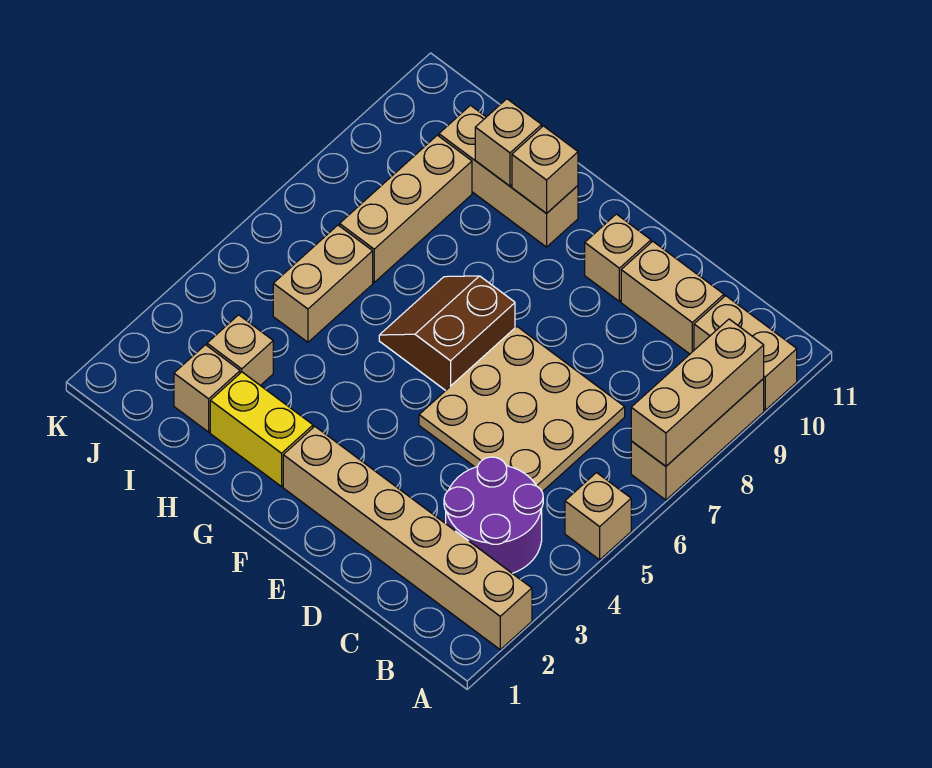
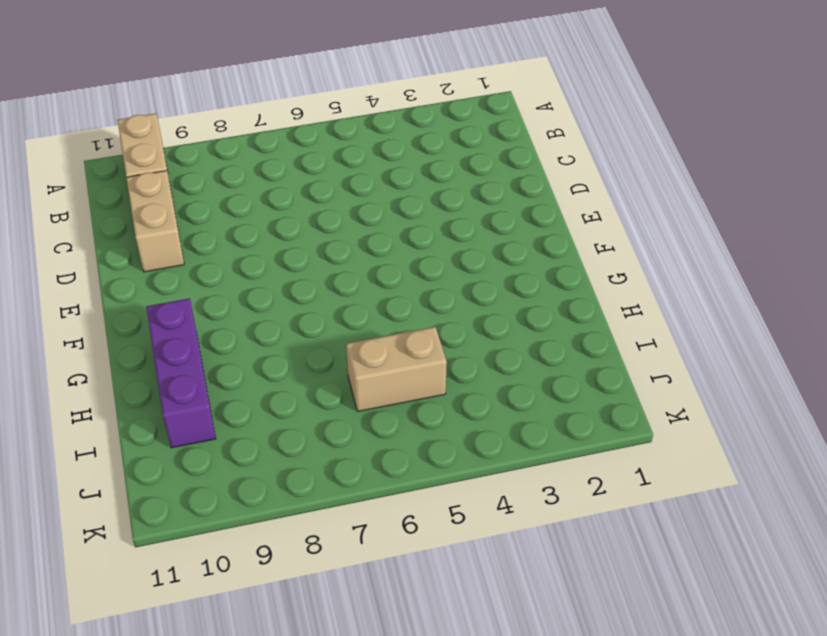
purple 1x3 brick [146,298,216,448] -> tan 1x3 brick [439,105,578,247]
none -> tan 1x6 brick [283,426,532,650]
none -> tan 1x1 brick [565,473,631,560]
none -> tan 1x3 brick [631,379,764,500]

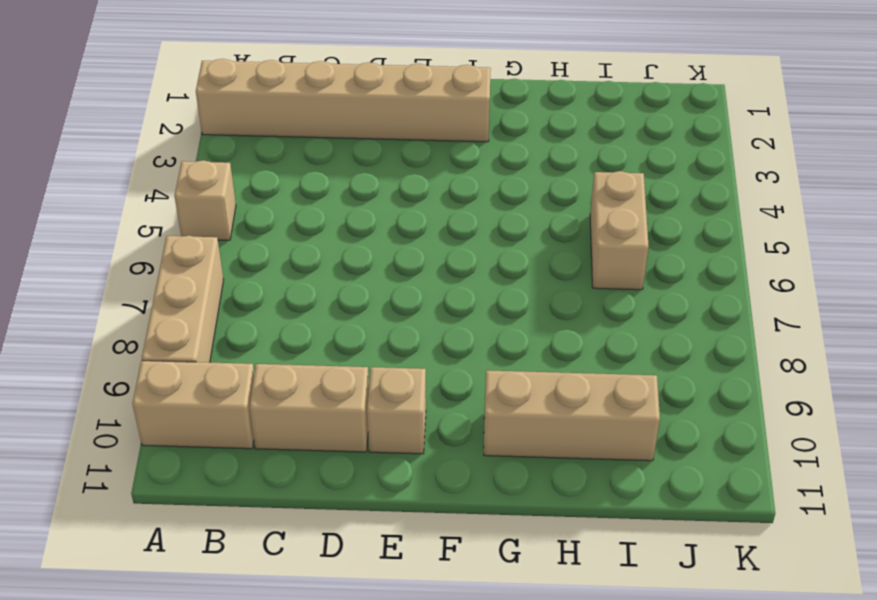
none -> purple 2x2 round brick [444,457,543,573]
none -> tan 3x3 plate [419,327,625,492]
none -> brown 2x2 slope [379,276,515,391]

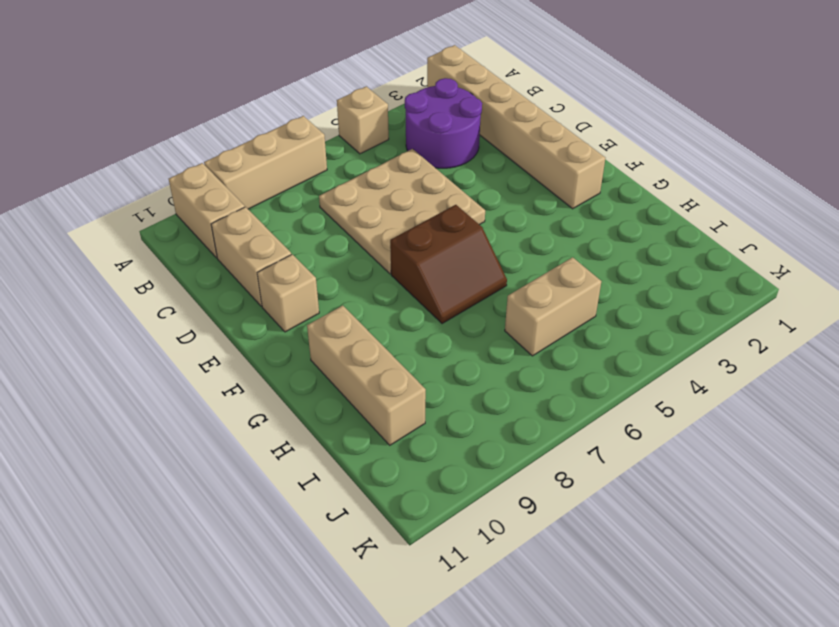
none -> yellow 1x2 brick [210,372,313,487]
none -> tan 1x1 brick [174,345,240,432]
none -> tan 1x1 brick [207,315,273,386]

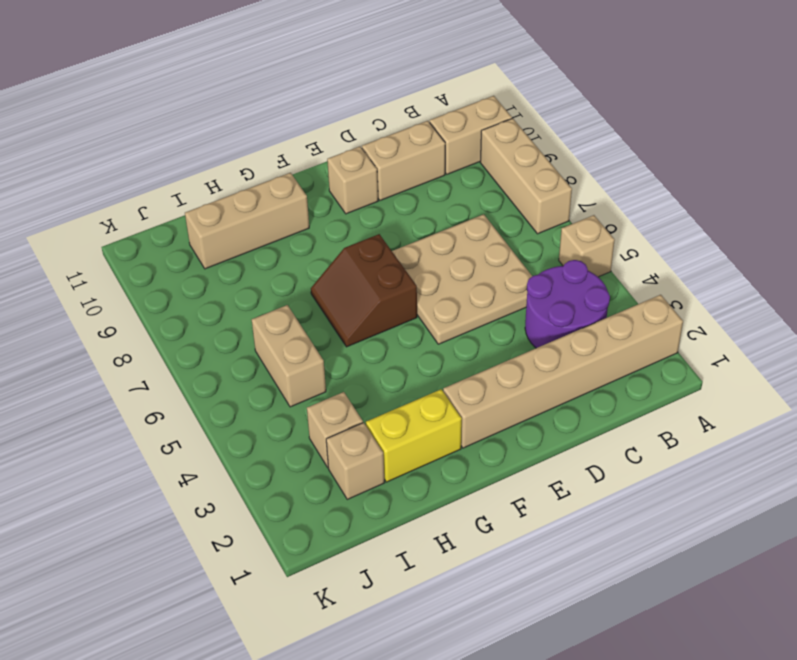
none -> tan 1x3 brick [340,135,472,282]
none -> tan 1x3 brick [631,319,764,466]
none -> tan 1x1 brick [512,126,578,214]

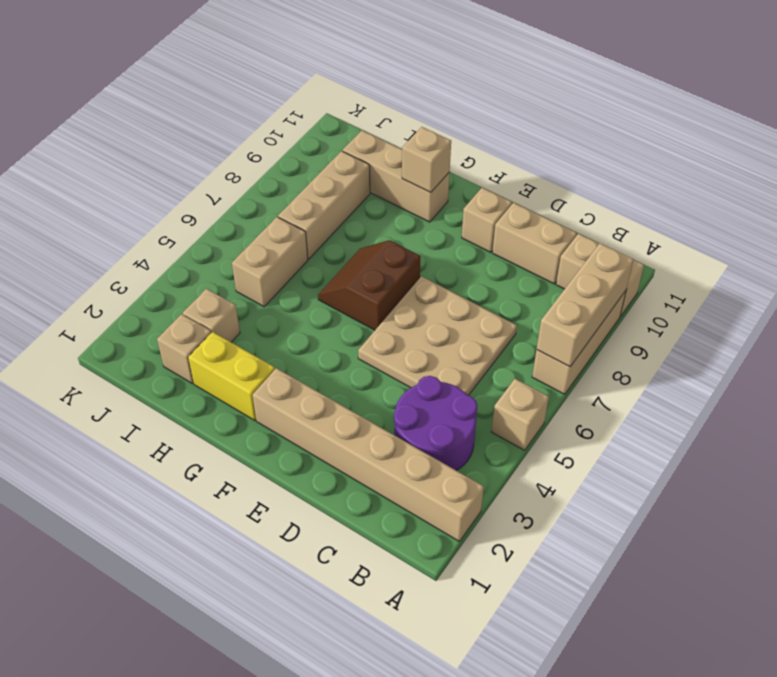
none -> tan 1x1 brick [475,99,542,186]

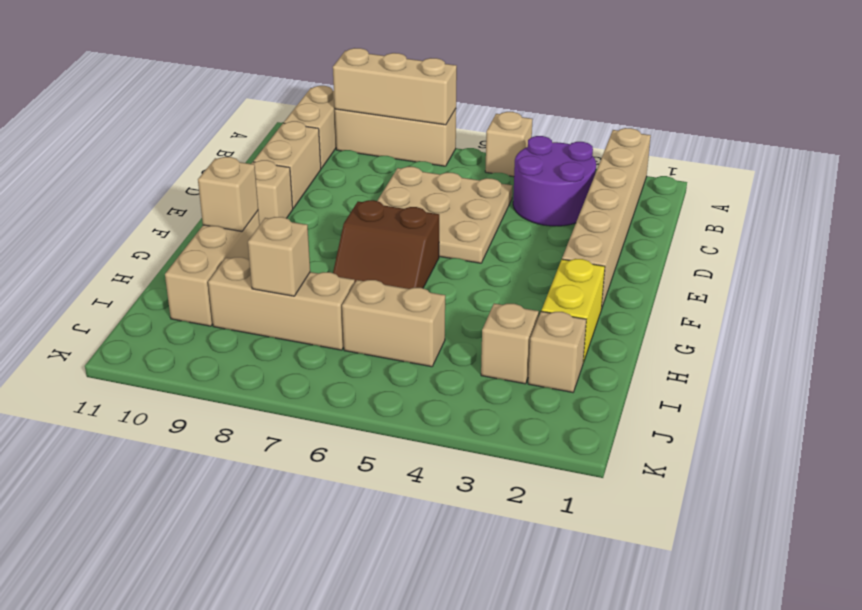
tan 1x1 brick [248,217,310,296] -> tan 1x1 brick moved to [475,99,542,186]

